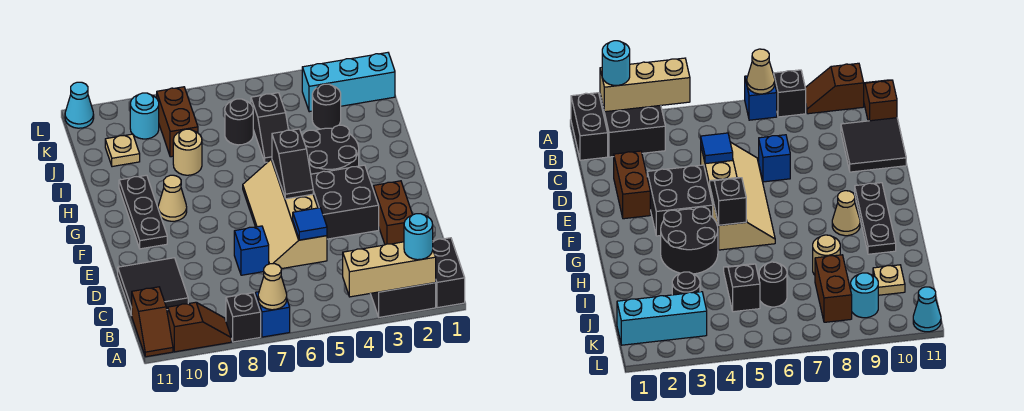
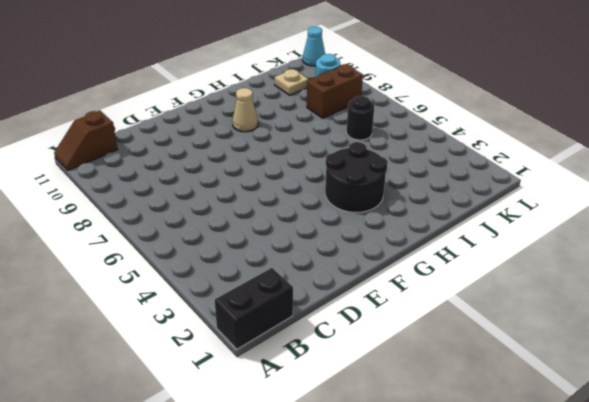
none -> black 2x2 brick [370,283,436,317]
none -> blue 1x1 brick [255,292,290,337]
none -> black 1x1 brick [226,293,261,342]

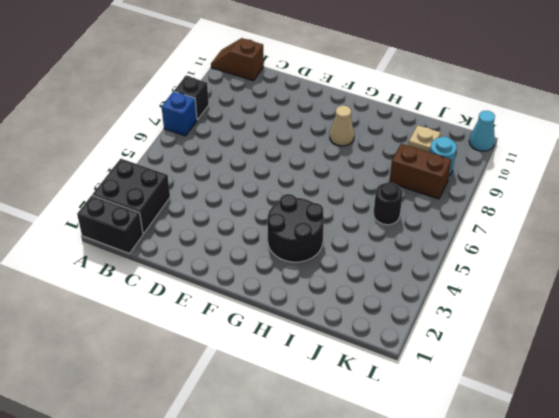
none -> brown 1x2 slope [168,302,231,352]
none -> black 2x2 tile [118,258,188,315]
none -> brown 1x2 brick [373,181,412,245]

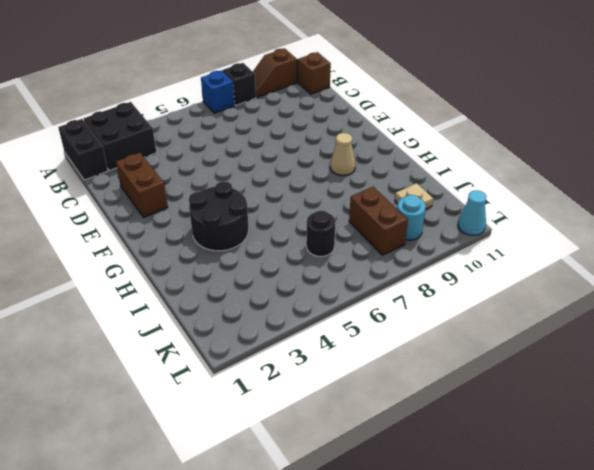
none -> black 2x2 tile [118,258,188,315]
none -> tan 2x4 slope [243,159,327,269]
none -> blue 1x1 brick [234,226,269,275]

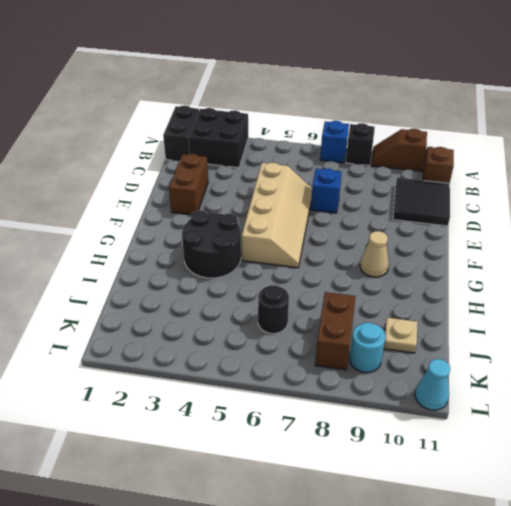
none -> black 2x2 brick [311,165,379,239]
none -> black 1x3 plate [119,175,167,249]
none -> black 1x2 slope [251,93,288,163]

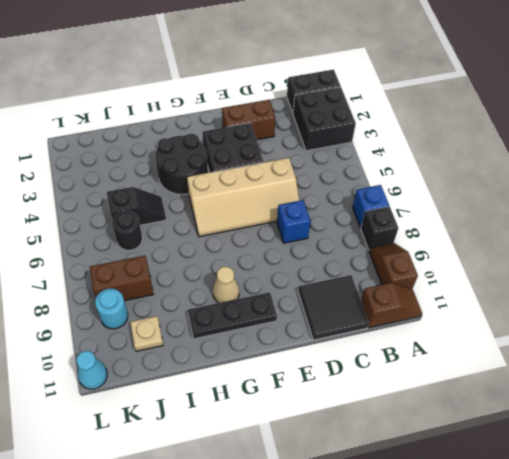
none -> tan 1x1 round brick [173,129,202,175]
none -> black 1x1 round brick [312,84,341,129]
none -> cyan 1x3 brick [302,53,395,112]

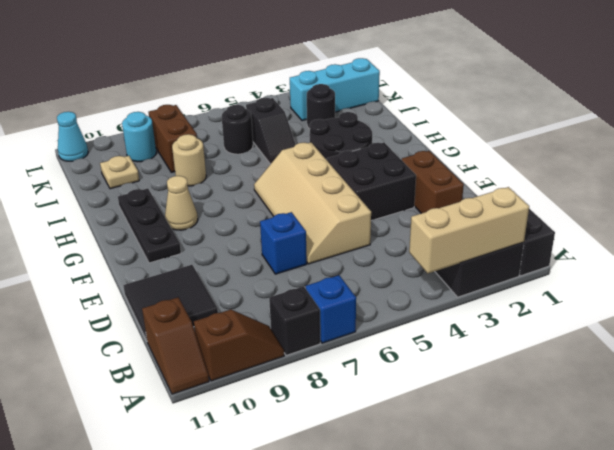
none -> tan 1x1 cone [258,264,287,310]
none -> blue 1x1 tile [293,208,327,240]
none -> black 1x2 slope [272,129,313,199]

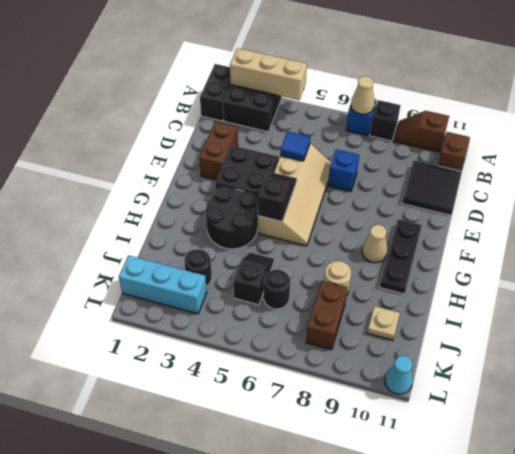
none -> cyan 1x1 round brick [130,93,159,139]
none -> cyan 1x1 round brick [404,214,433,260]

